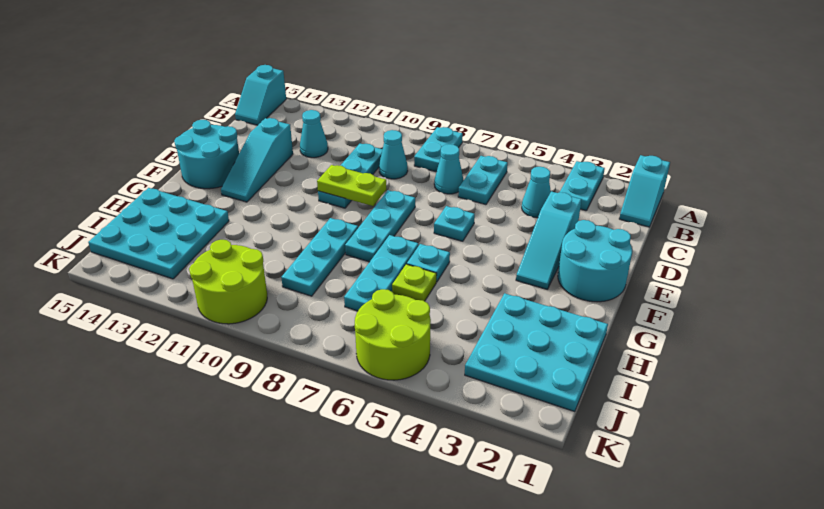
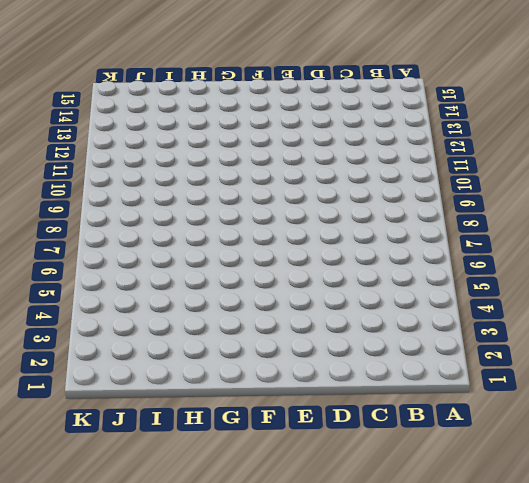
none -> cyan 1x2 slope [619,155,670,227]
none -> cyan 1x2 plate [560,161,605,211]
none -> cyan 1x2 plate [414,127,463,172]

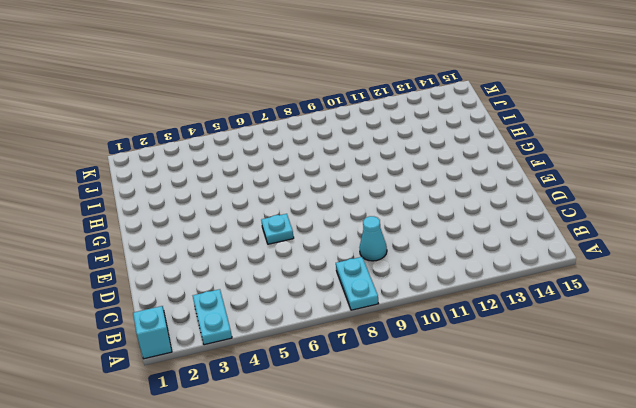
none -> cyan 1x2 slope [235,65,286,125]
none -> cyan 1x2 plate [458,156,508,205]
none -> cyan 1x1 cone [522,167,551,218]

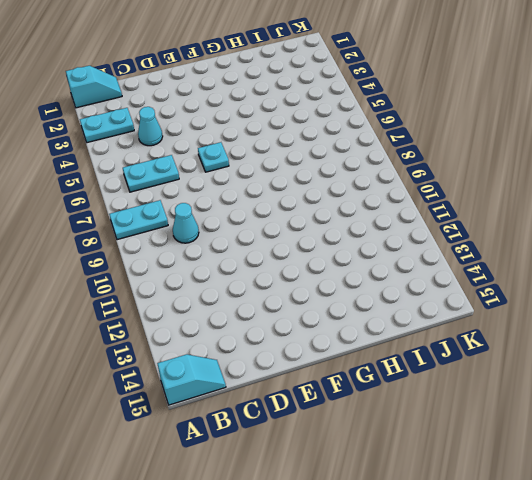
none -> cyan 1x1 cone [434,144,464,194]
none -> cyan 1x3 plate [318,144,383,208]
none -> cyan 1x1 cone [300,110,328,158]

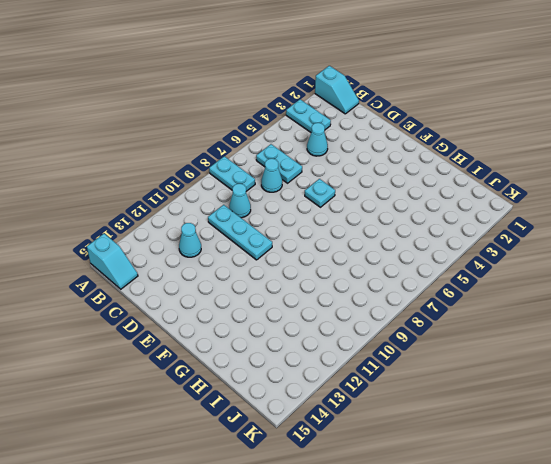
none -> cyan 1x3 slope [516,191,582,289]
none -> cyan 1x3 slope [221,118,293,202]
none -> cyan 2x2 round brick [558,220,632,302]

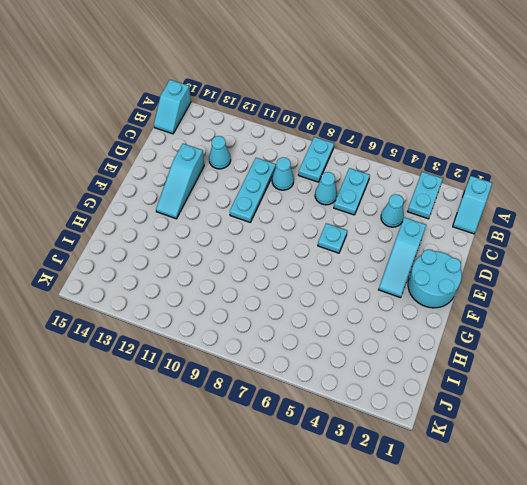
none -> cyan 1x3 plate [345,190,415,262]
none -> cyan 2x2 round brick [174,120,239,189]
none -> cyan 1x1 plate [407,244,450,282]

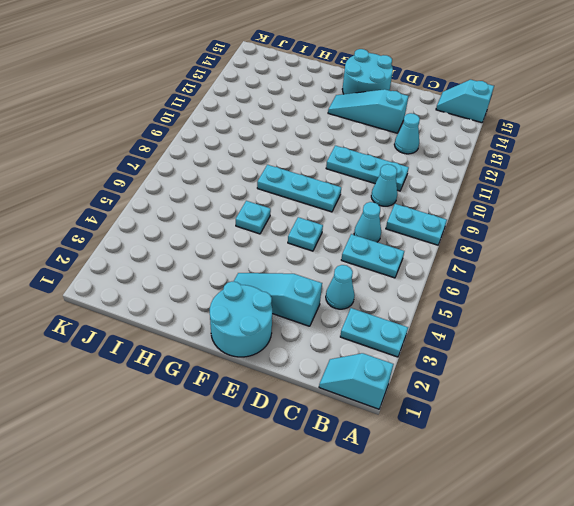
none -> cyan 1x3 plate [344,235,419,311]
none -> cyan 1x3 plate [281,218,358,296]
none -> cyan 3x3 plate [465,293,608,412]

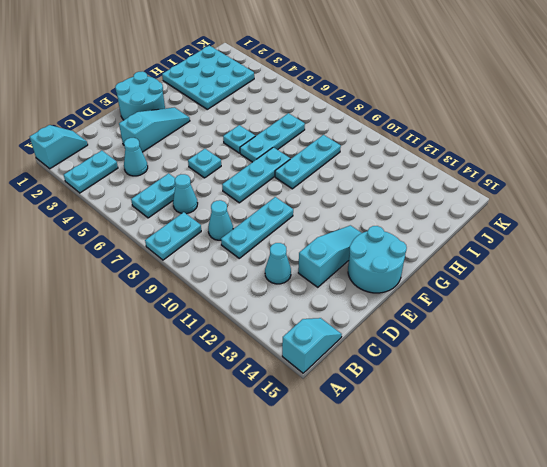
none -> lime 1x1 plate [392,264,437,301]
none -> cyan 3x3 plate [88,188,229,279]
none -> lime 2x2 round brick [355,289,431,380]

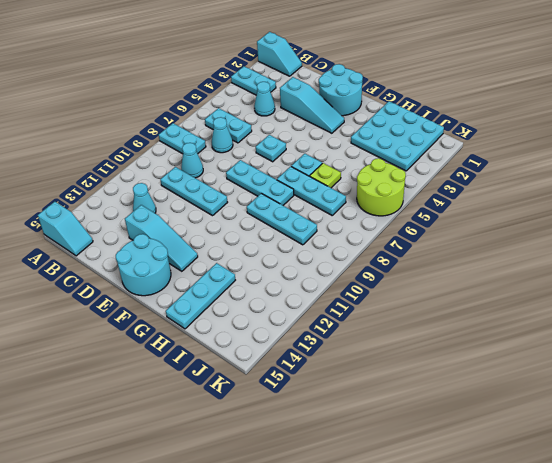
cyan 1x3 plate [166,263,235,329] -> cyan 3x3 plate [88,188,229,279]
none -> lime 2x2 round brick [189,240,267,324]
none -> lime 1x2 plate [317,165,386,206]

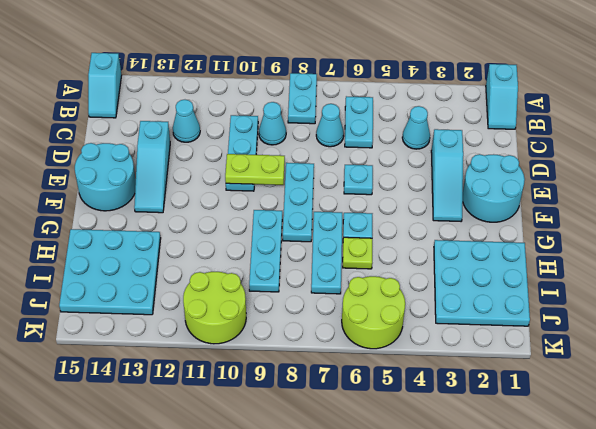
none -> cyan 1x2 plate [560,161,605,211]

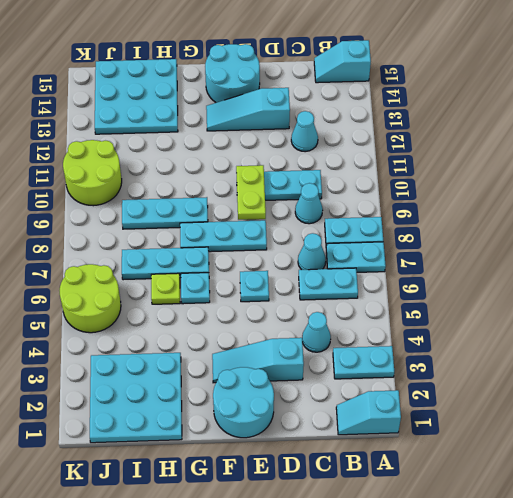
cyan 1x2 plate [326,242,386,272] -> none

